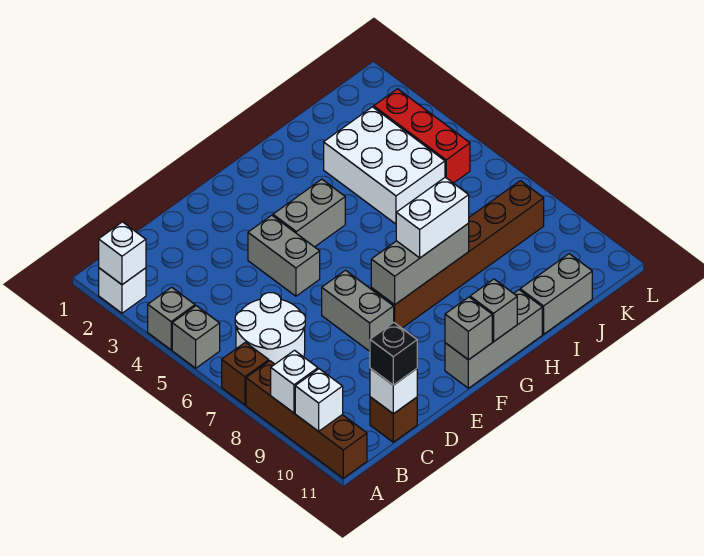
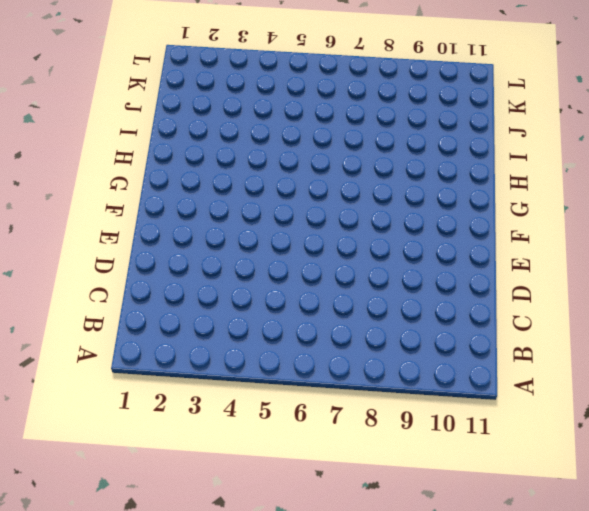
none -> white 1x1 brick [99,268,146,313]
none -> grey 1x1 brick [148,287,195,350]
none -> grey 1x1 brick [172,306,220,368]

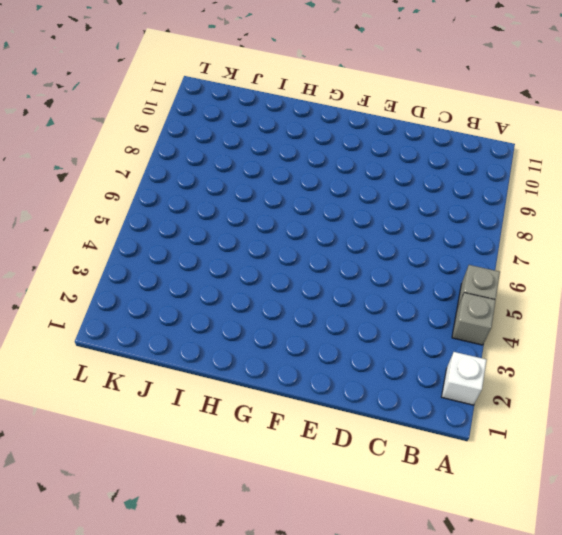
none -> brown 1x1 brick [222,342,269,405]
none -> brown 1x4 brick [246,361,367,478]
none -> white 2x2 round brick [235,293,305,364]

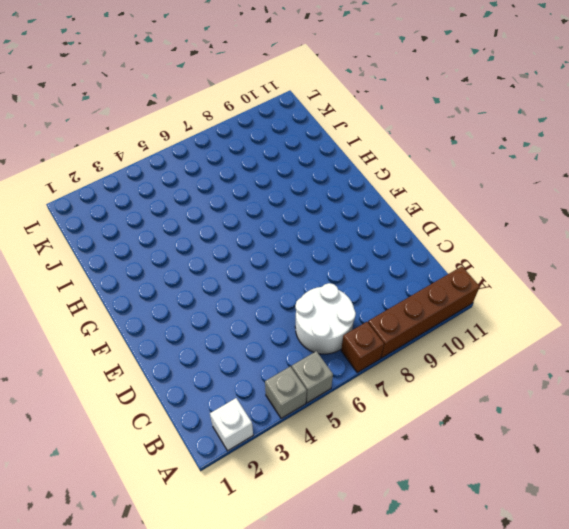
none -> brown 1x1 brick [370,397,417,442]
none -> grey 1x2 brick [248,215,320,296]
none -> grey 1x2 brick [322,270,394,351]

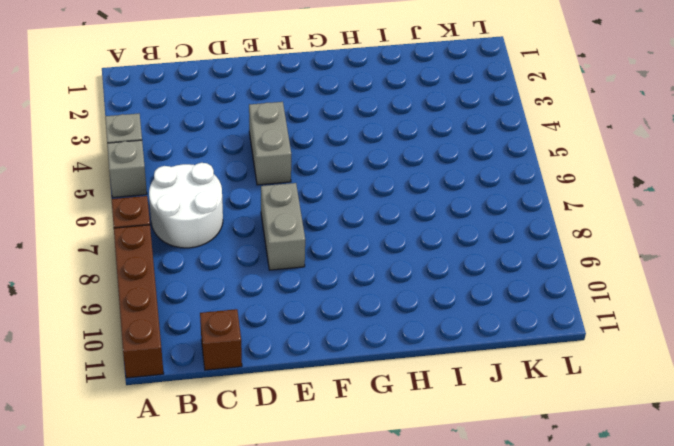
none -> white 1x1 brick [99,268,146,313]
none -> grey 1x2 brick [273,179,345,247]
none -> brown 1x6 brick [371,181,544,328]

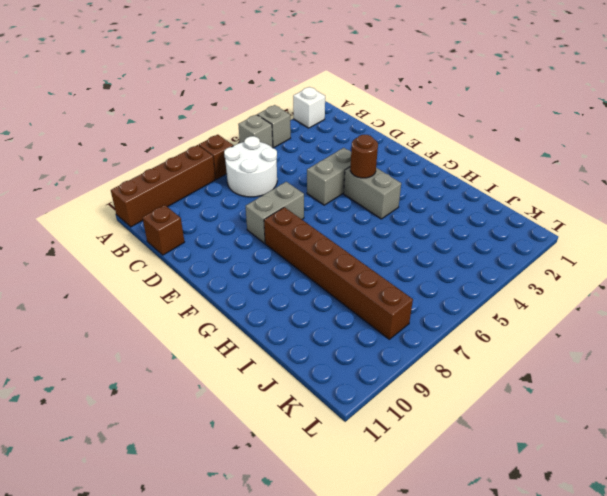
brown 1x1 round brick [350,135,378,178] -> none
none -> grey 1x3 brick [445,290,542,388]
none -> white 2x3 brick [324,107,445,224]
none -> grey 1x2 brick [520,254,592,334]

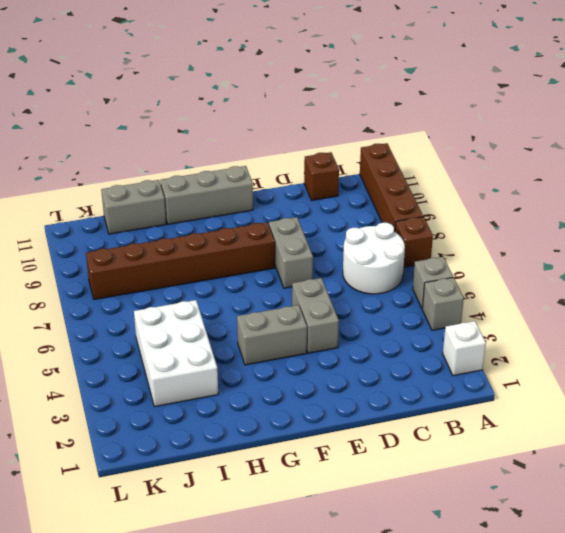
none -> red 1x3 brick [374,89,470,183]
none -> white 1x1 brick [99,222,146,285]
none -> white 1x1 brick [271,350,318,413]

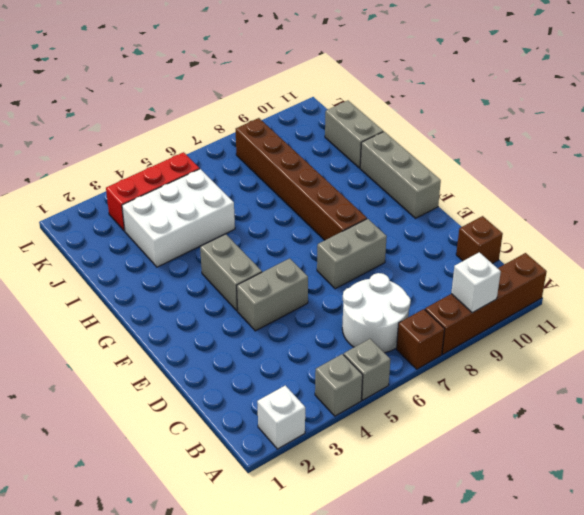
none -> white 1x1 brick [99,222,146,285]
none -> white 1x1 brick [295,369,343,431]
none -> white 1x1 brick [370,368,417,414]

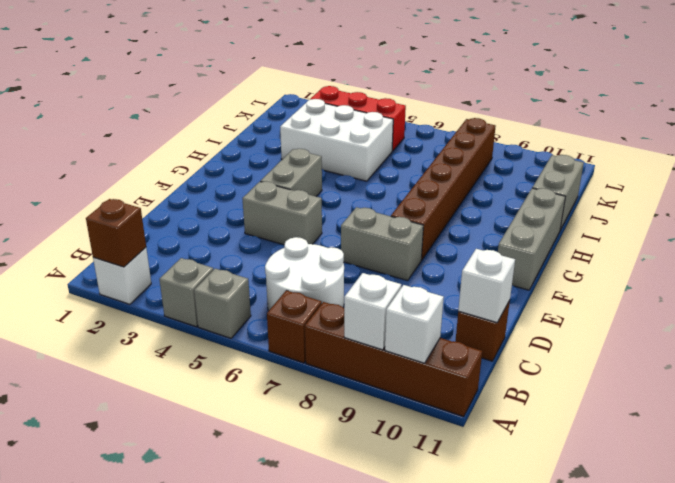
brown 1x1 brick [86,199,146,267] -> white 1x1 brick [99,222,146,285]
none -> grey 1x3 brick [371,224,469,305]
none -> grey 1x1 brick [445,297,492,360]
none -> grey 1x1 brick [470,279,517,342]

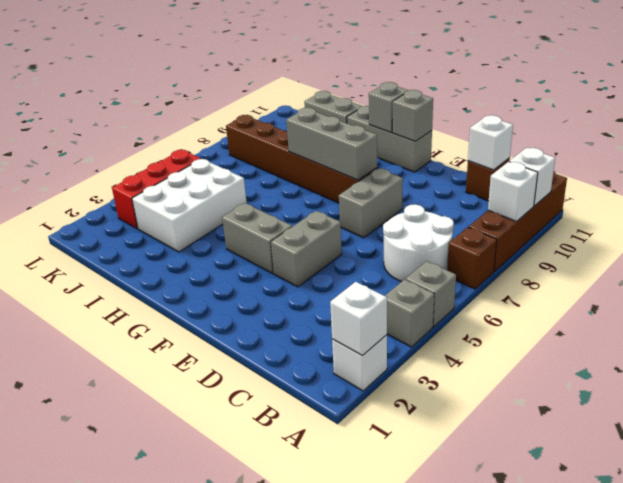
none -> black 1x1 brick [370,322,417,385]
none -> white 1x2 brick [396,177,469,258]

